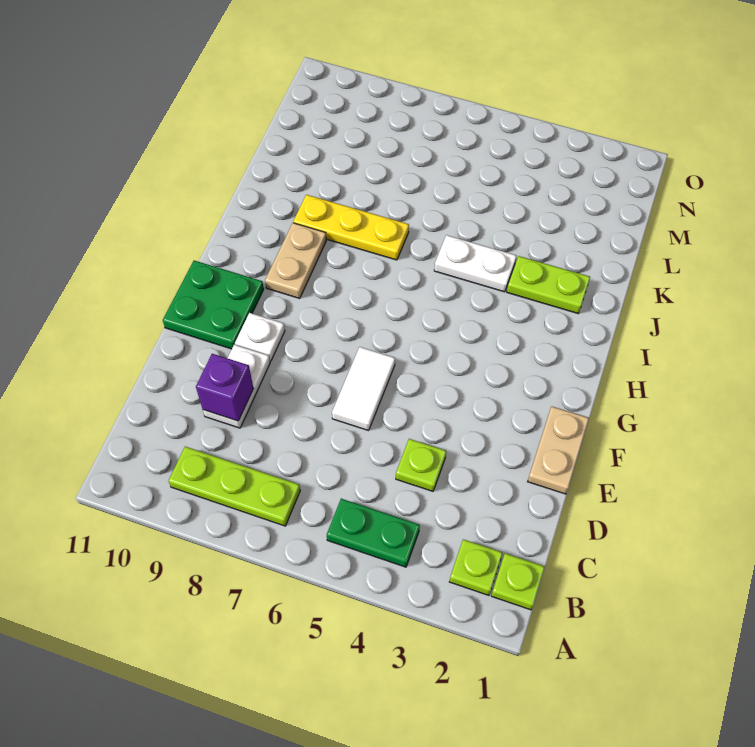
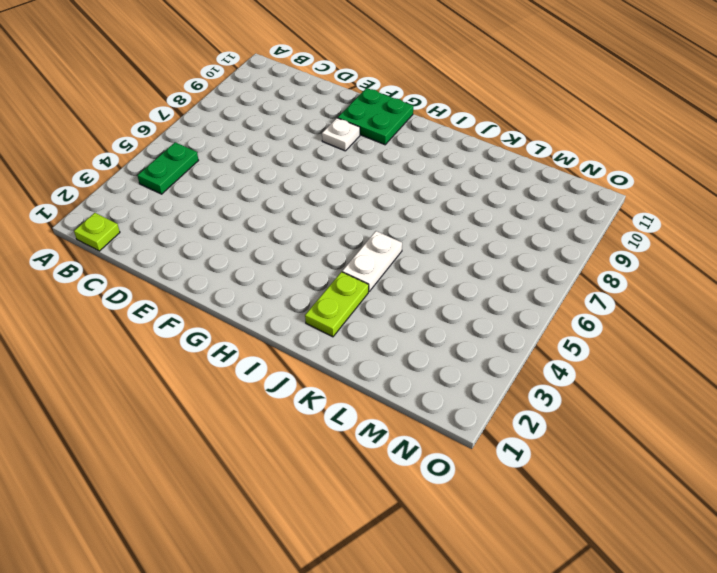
none -> lime 1x1 plate [449,539,502,595]
none -> lime 1x3 plate [168,447,300,526]
none -> lime 1x1 plate [396,439,446,491]

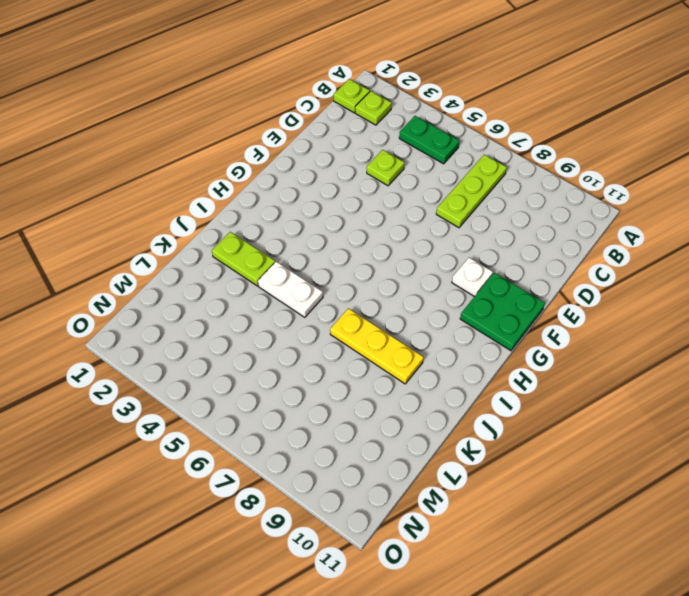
lime 1x3 plate [436,155,507,228] -> lime 1x3 plate turned to [168,447,300,526]
none -> white 1x2 plate [203,345,270,428]
none -> tan 1x2 plate [528,406,589,494]
none -> white 1x2 tile [332,347,395,431]

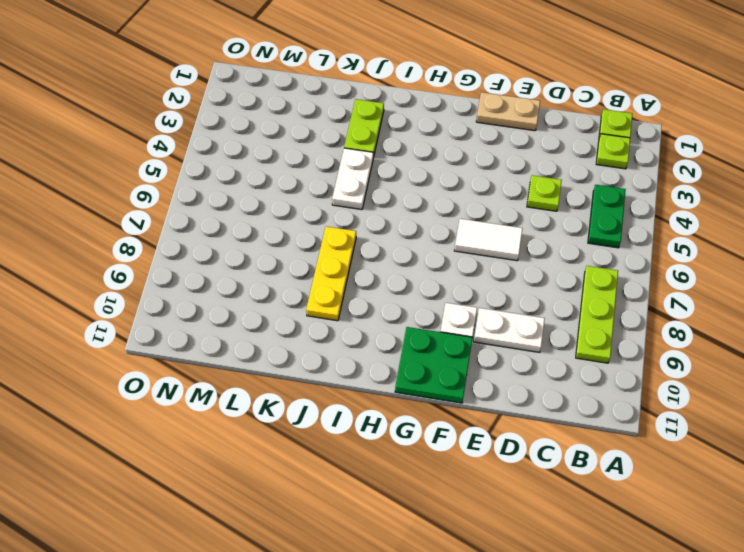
none -> tan 1x2 plate [265,223,326,299]
none -> purple 1x1 brick [196,354,254,421]

